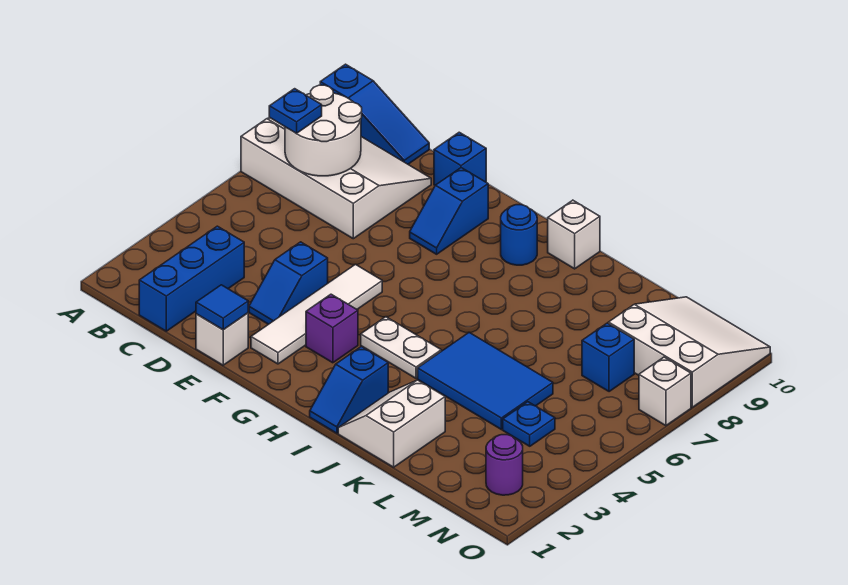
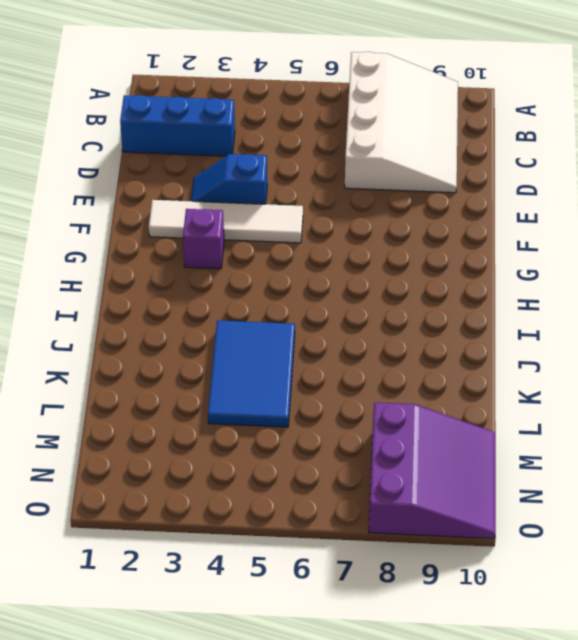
purple 3x3 slope [369,402,495,539] -> white 3x3 slope [608,297,770,407]
none -> blue 1x3 slope [320,64,429,164]
none -> white 1x1 brick [196,313,248,365]
none -> blue 1x1 brick [434,132,486,185]

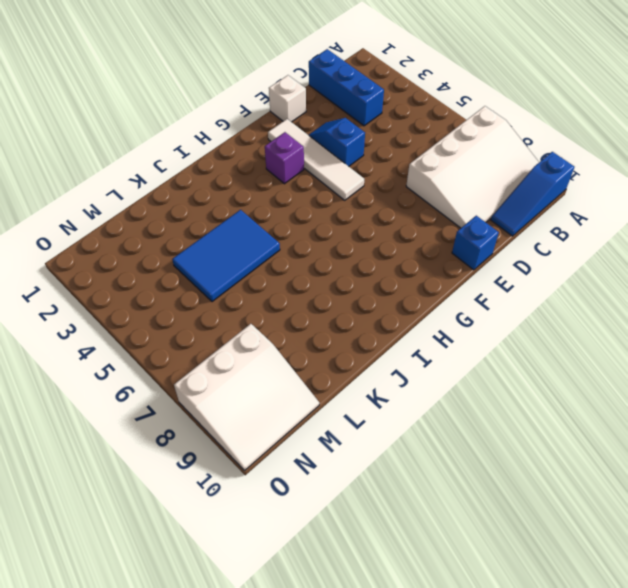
none -> blue 1x2 slope [410,168,488,254]
none -> white 1x2 plate [361,317,441,378]
none -> blue 1x1 round brick [501,205,537,265]

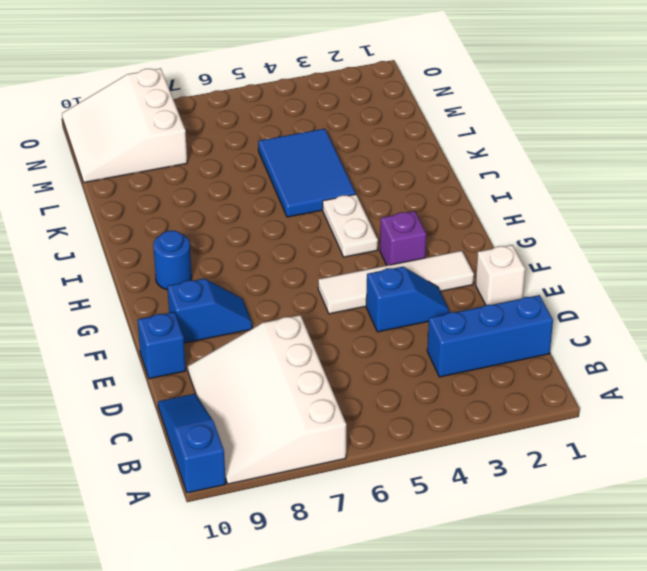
none -> blue 1x2 slope [310,346,388,433]
none -> white 1x1 brick [548,200,600,269]
none -> white 2x2 slope [338,380,445,467]

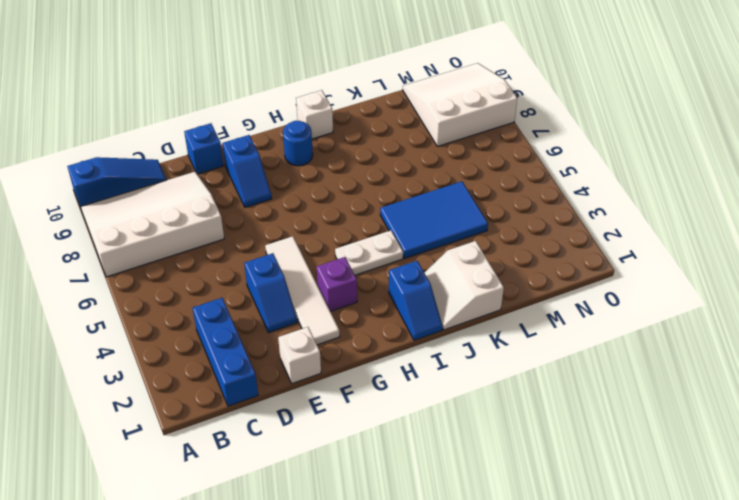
none -> blue 1x1 plate [503,402,555,446]
none -> blue 1x1 brick [582,323,634,392]
none -> purple 1x1 round brick [486,435,523,495]

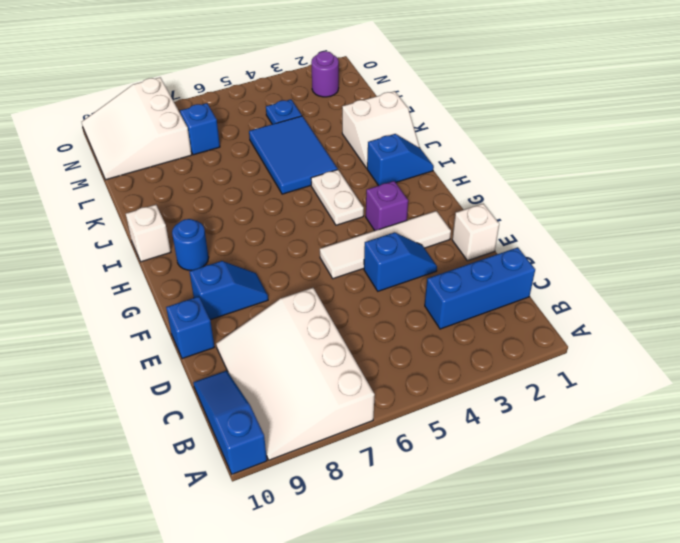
none -> white 1x1 brick [639,357,691,426]
none -> white 2x2 round brick [285,85,362,176]
none -> blue 1x1 tile [196,285,248,330]

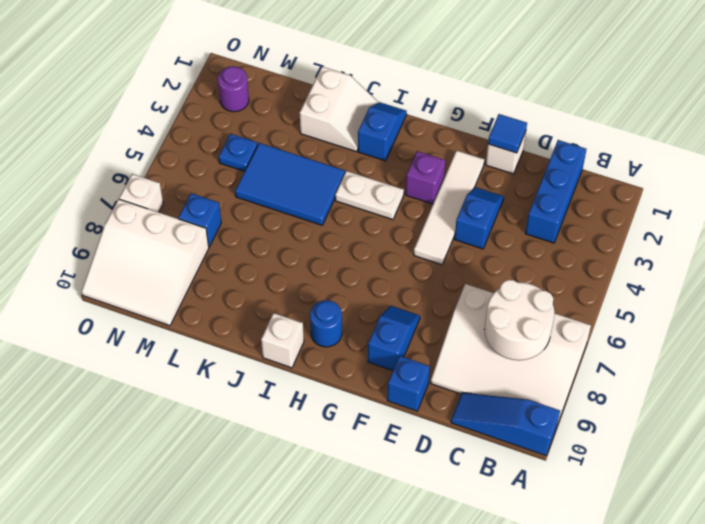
none -> blue 1x1 plate [269,89,322,133]

